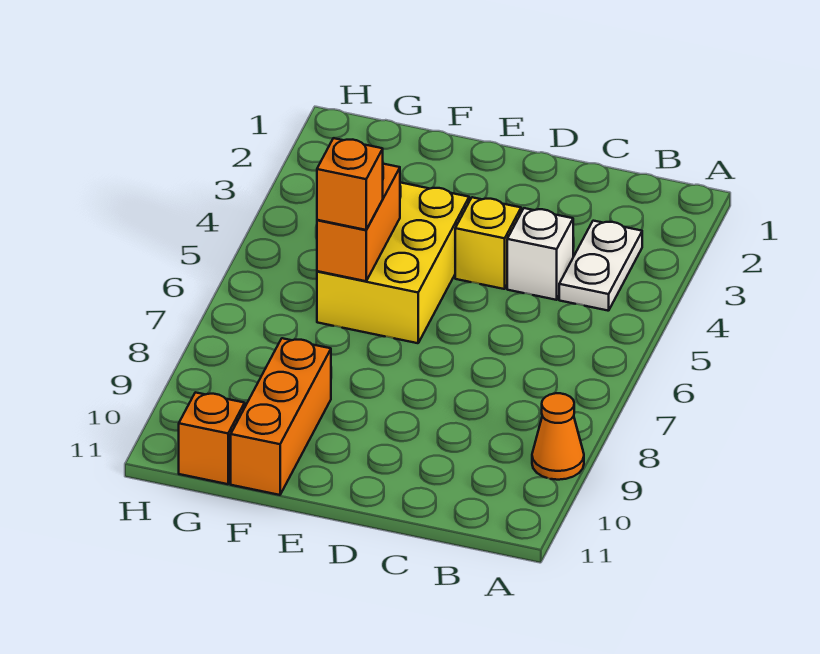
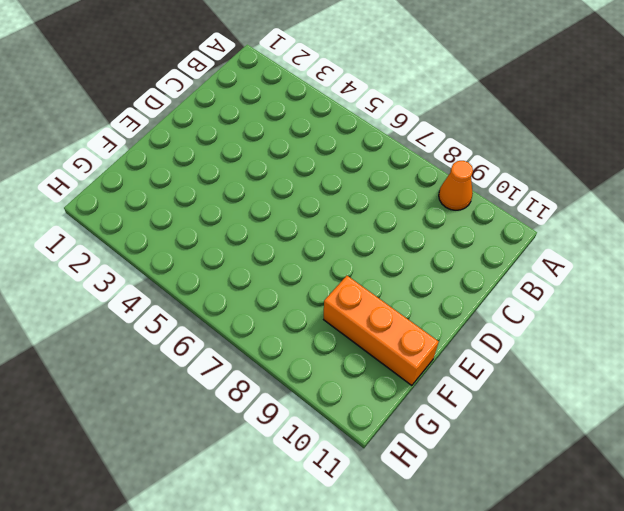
none -> white 1x2 plate [559,221,642,311]
none -> white 1x1 brick [507,208,573,300]

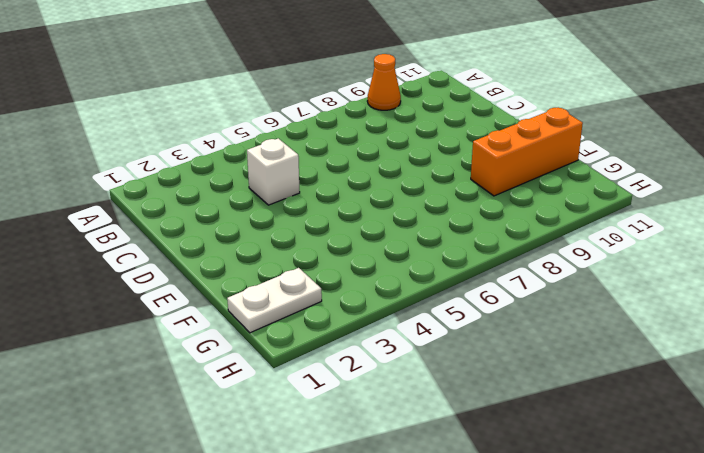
white 1x2 plate [227,268,322,333] -> white 1x2 plate moved to [559,221,642,311]
none -> yellow 1x1 brick [455,197,521,289]
none -> yellow 2x3 brick [317,183,469,343]

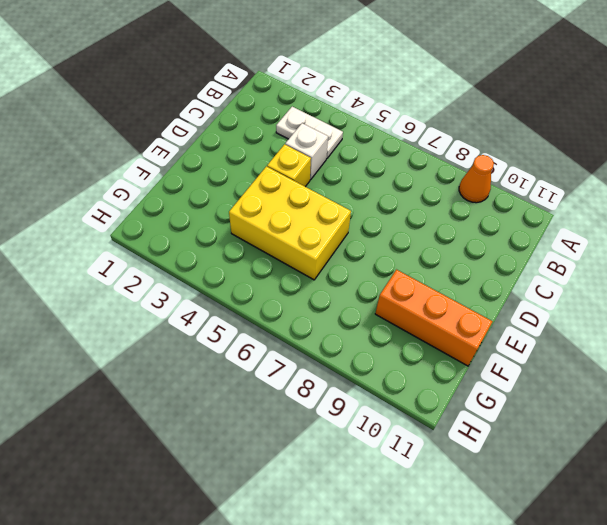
none -> orange 1x1 brick [179,392,245,484]
none -> orange 1x2 brick [317,164,400,281]

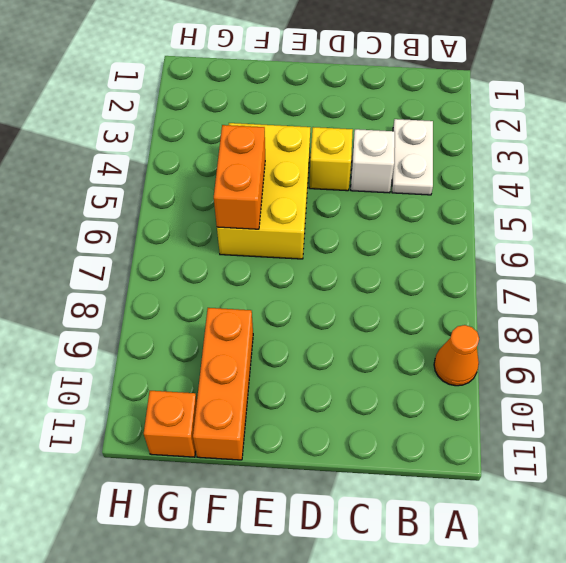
none -> orange 1x1 brick [317,138,383,230]

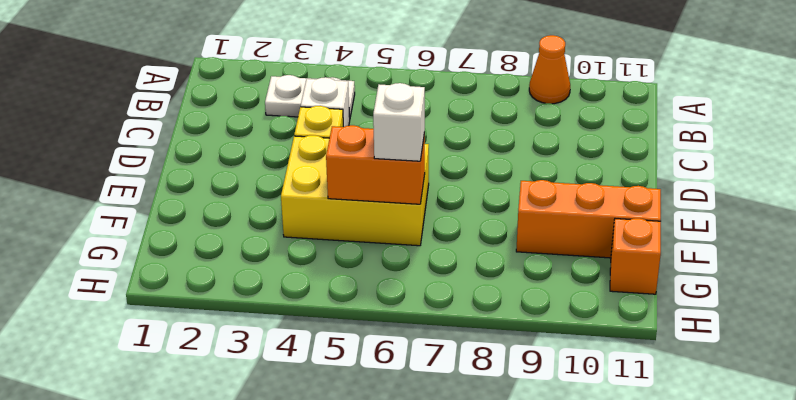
white 1x1 brick [373,83,425,161] -> orange 1x1 brick [317,138,383,230]

